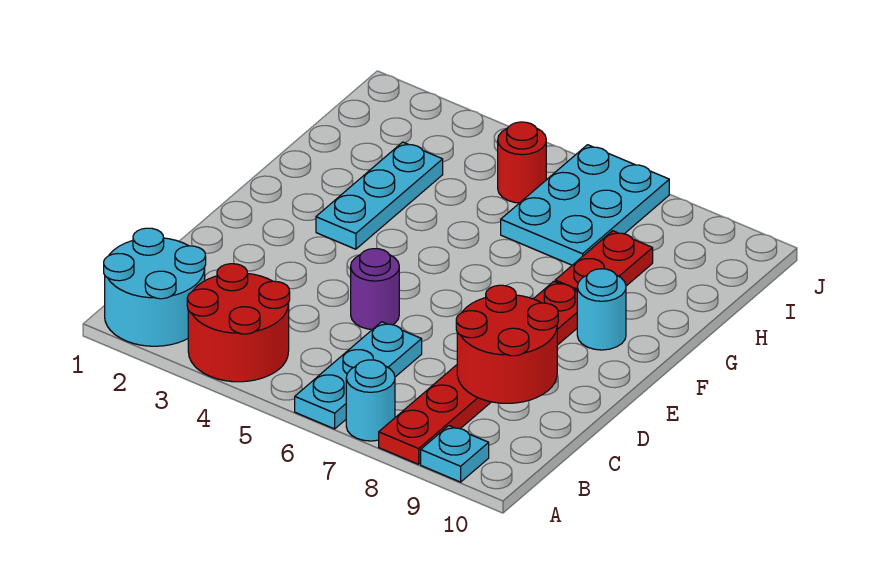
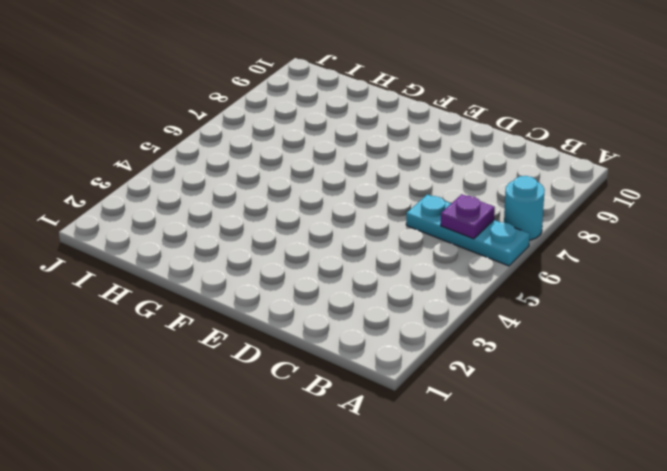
purple 1x1 plate [441,194,495,239] -> none
none -> cyan 2x2 round brick [104,228,206,346]
none -> red 2x2 round brick [187,264,290,382]
none -> red 1x6 plate [379,281,577,464]

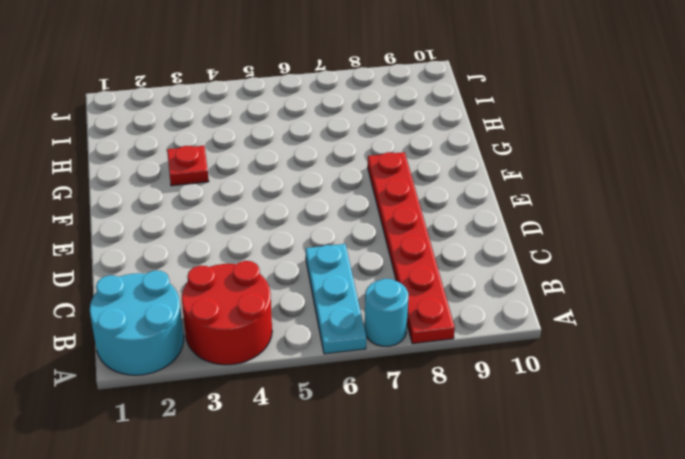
red 1x1 plate [167,146,209,186] -> cyan 1x3 plate [316,142,443,249]
none -> cyan 1x1 plate [421,426,489,482]
none -> purple 1x1 round brick [351,249,399,329]
none -> cyan 1x1 round brick [577,269,626,350]

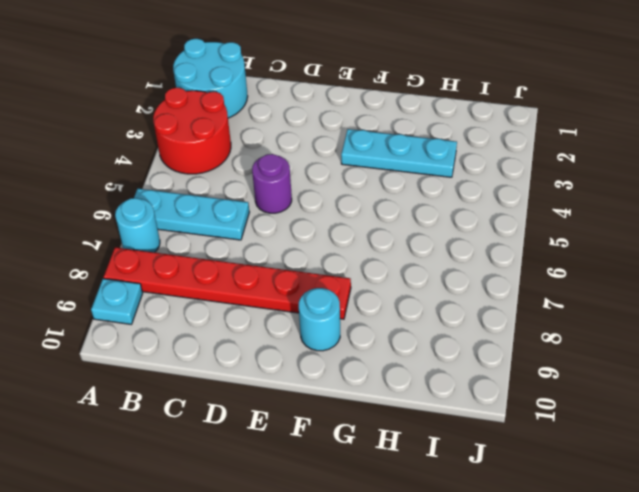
none -> red 1x2 plate [555,231,653,291]
none -> cyan 2x3 plate [501,145,669,265]
none -> red 1x1 round brick [498,122,546,203]

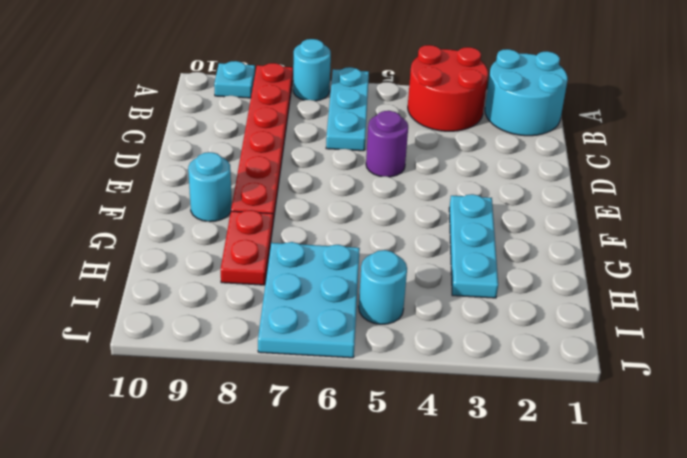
cyan 1x1 round brick [359,250,407,324] -> red 1x1 round brick [498,122,546,203]
none -> red 2x2 round brick [456,285,558,403]

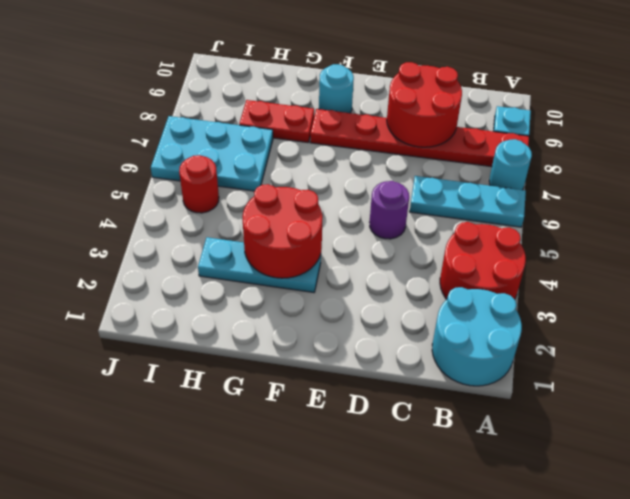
red 2x2 round brick [243,184,323,278] -> none

